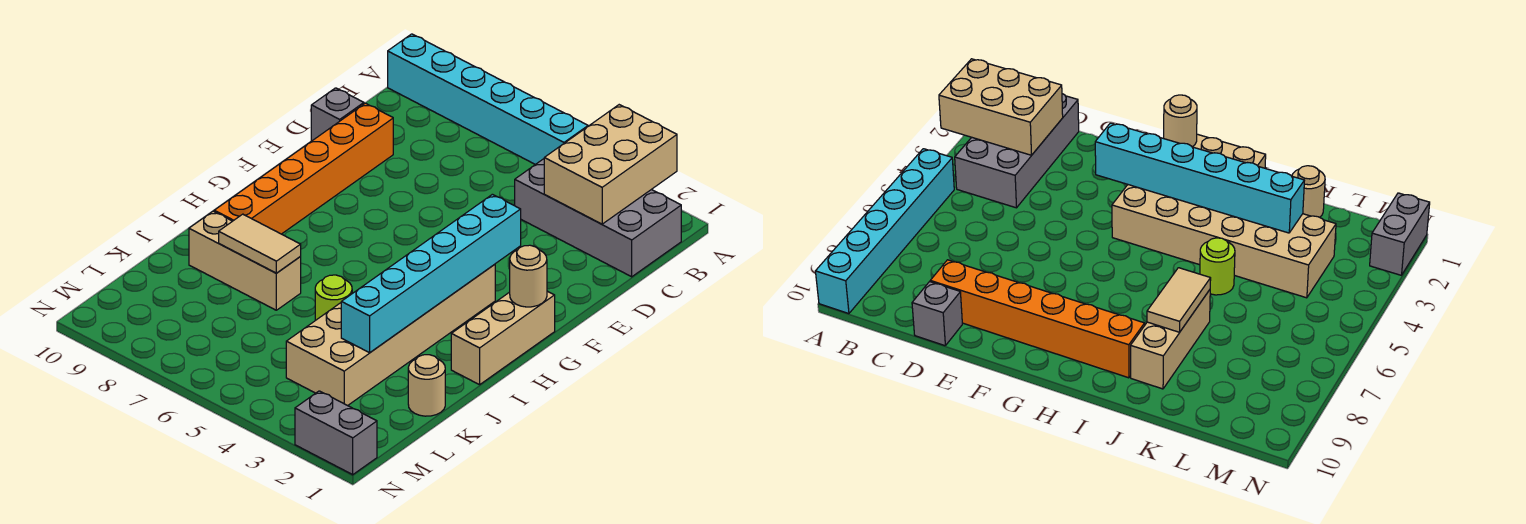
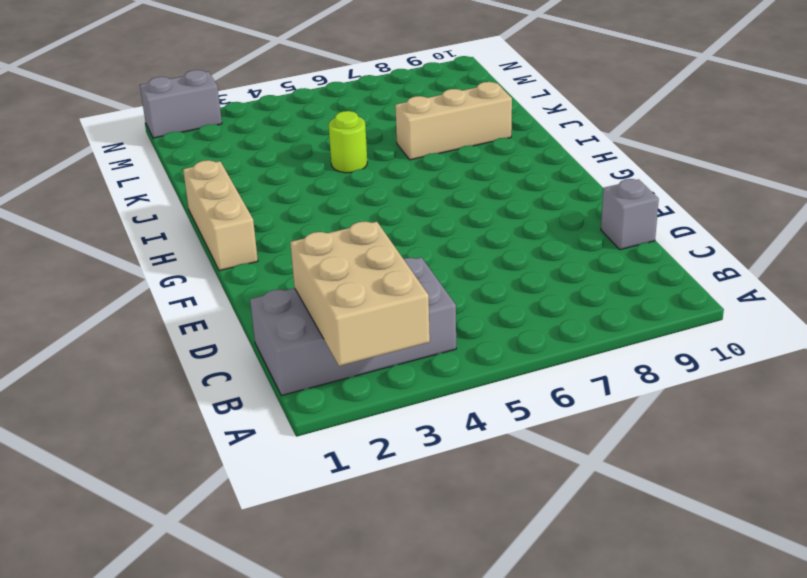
none -> cyan 1x6 brick [388,34,588,165]
none -> orange 1x6 brick [214,103,393,234]
none -> tan 2x6 brick [286,264,495,406]

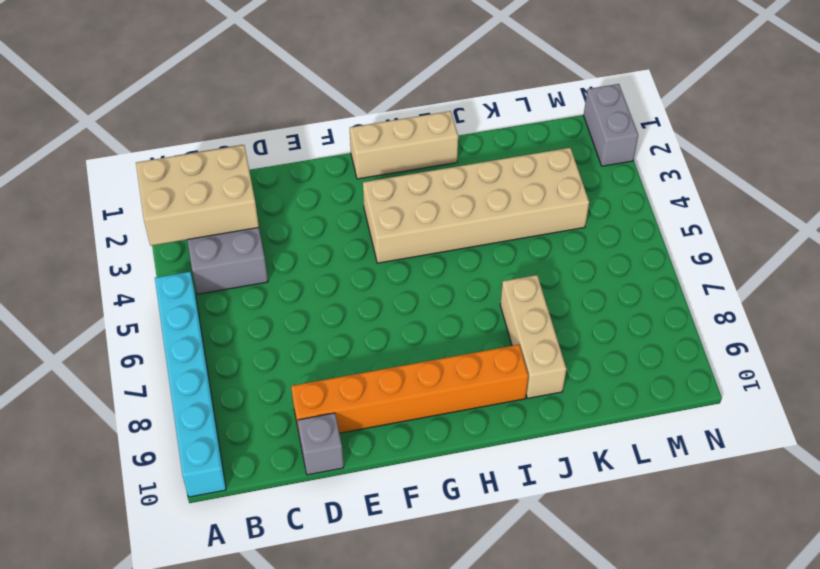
none -> lime 1x1 round brick [315,275,352,320]
none -> tan 1x1 round brick [408,355,445,416]
none -> cyan 1x6 brick [341,194,521,353]

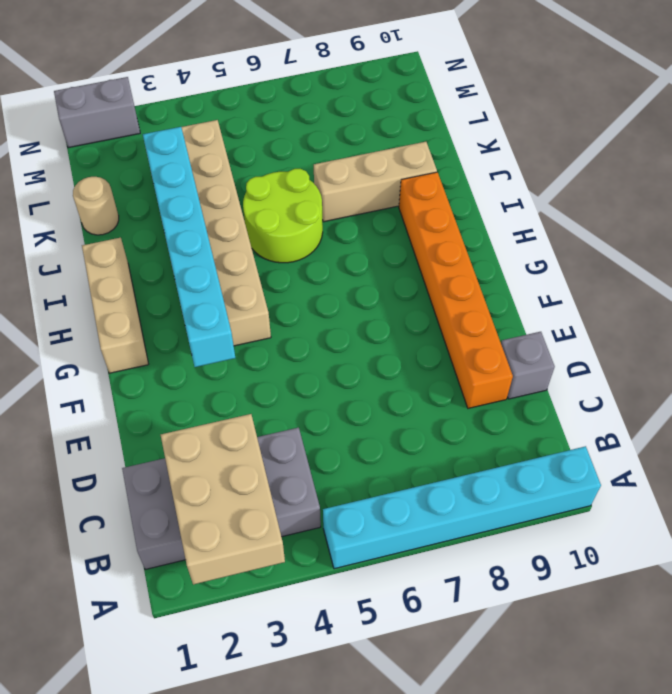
lime 2x2 round brick [243,169,323,263] -> lime 1x1 round brick [315,275,352,320]
none -> tan 1x1 round brick [510,245,547,307]
none -> tan 1x2 tile [219,214,301,273]

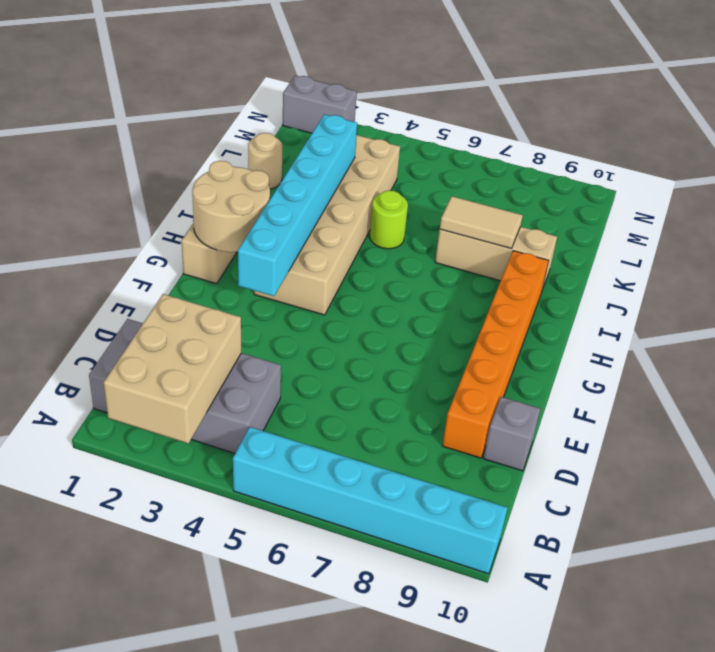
tan 2x2 round brick [192,161,270,252] -> tan 1x1 round brick [510,245,547,307]

